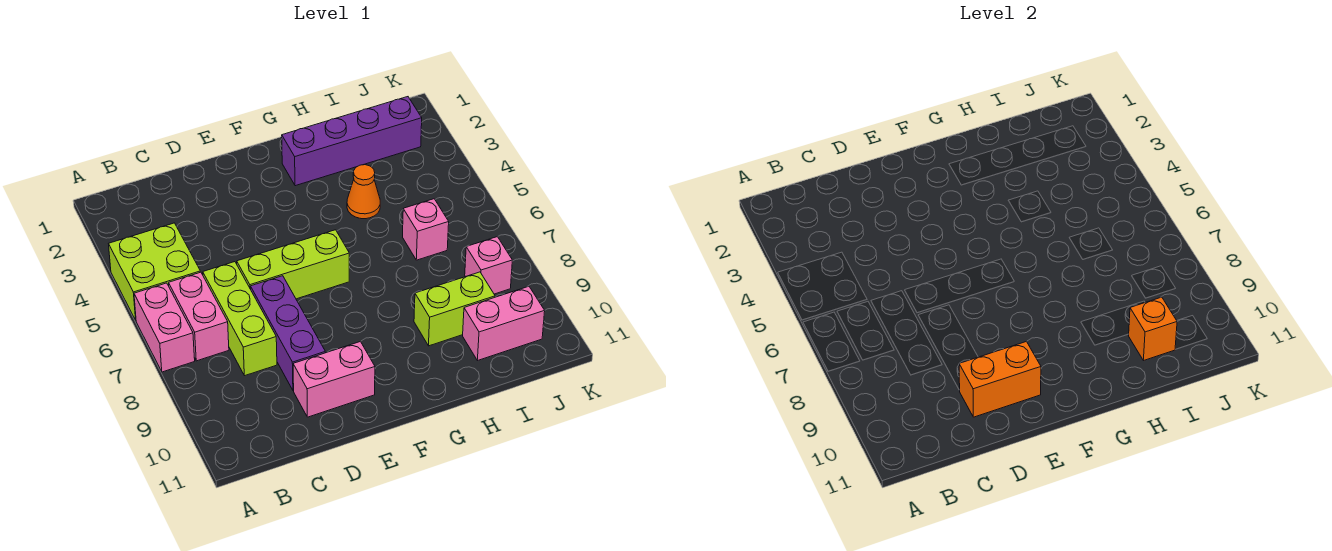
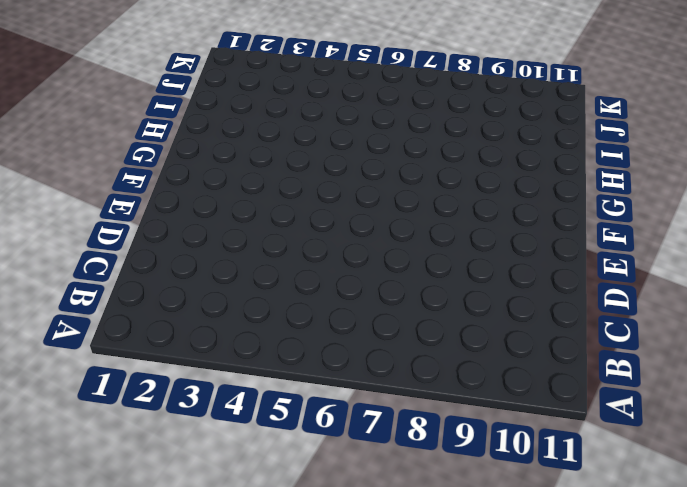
none -> lime 2x2 brick [109,223,200,320]
none -> pink 1x2 brick [134,283,195,372]
none -> pink 1x2 brick [169,272,229,361]

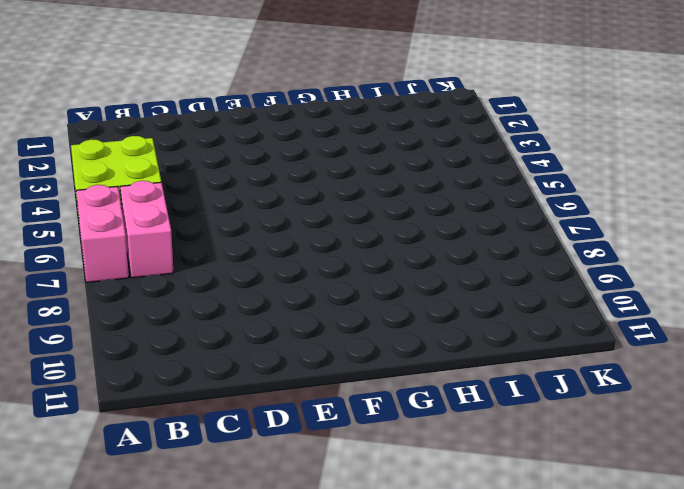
none -> lime 1x3 brick [203,262,277,376]
none -> lime 1x3 brick [237,230,349,299]
none -> purple 1x3 brick [251,276,325,391]

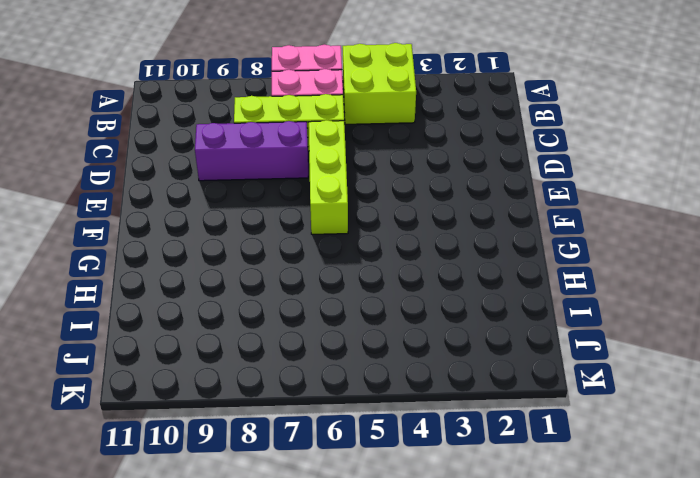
none -> pink 1x2 brick [293,342,375,417]
none -> purple 1x4 brick [282,97,422,186]
none -> orange 1x1 cone [347,165,380,219]

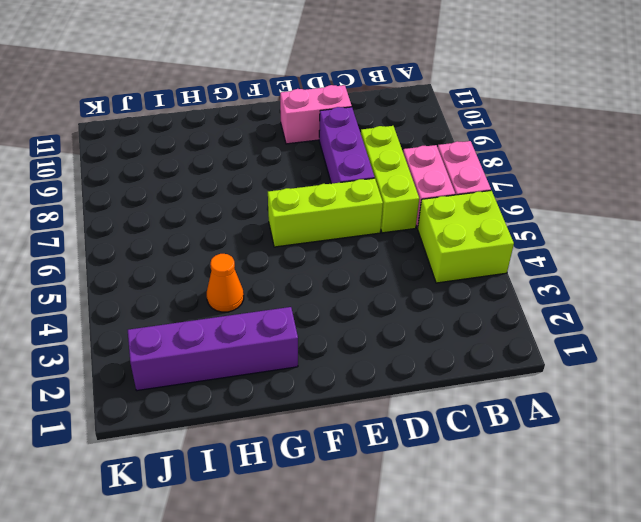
none -> lime 1x2 brick [414,272,495,346]
none -> pink 1x1 brick [403,199,449,260]
none -> pink 1x2 brick [463,286,545,361]

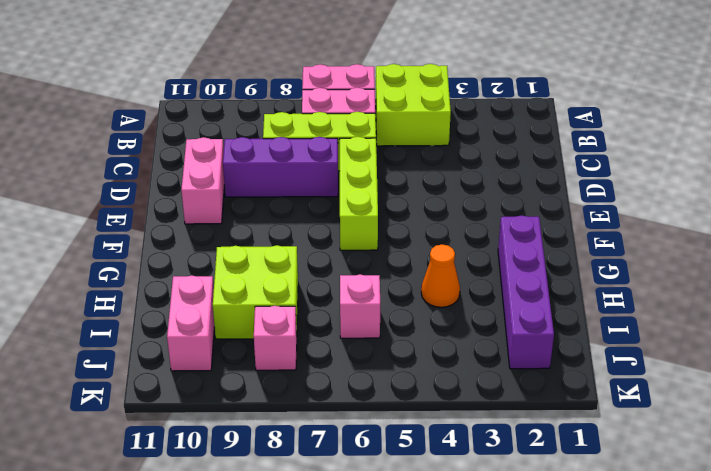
lime 2x2 brick [213,245,298,339] -> lime 1x2 brick [414,272,495,346]
none -> orange 1x2 brick [959,342,1041,417]
none -> orange 1x1 brick [1129,297,1177,361]

